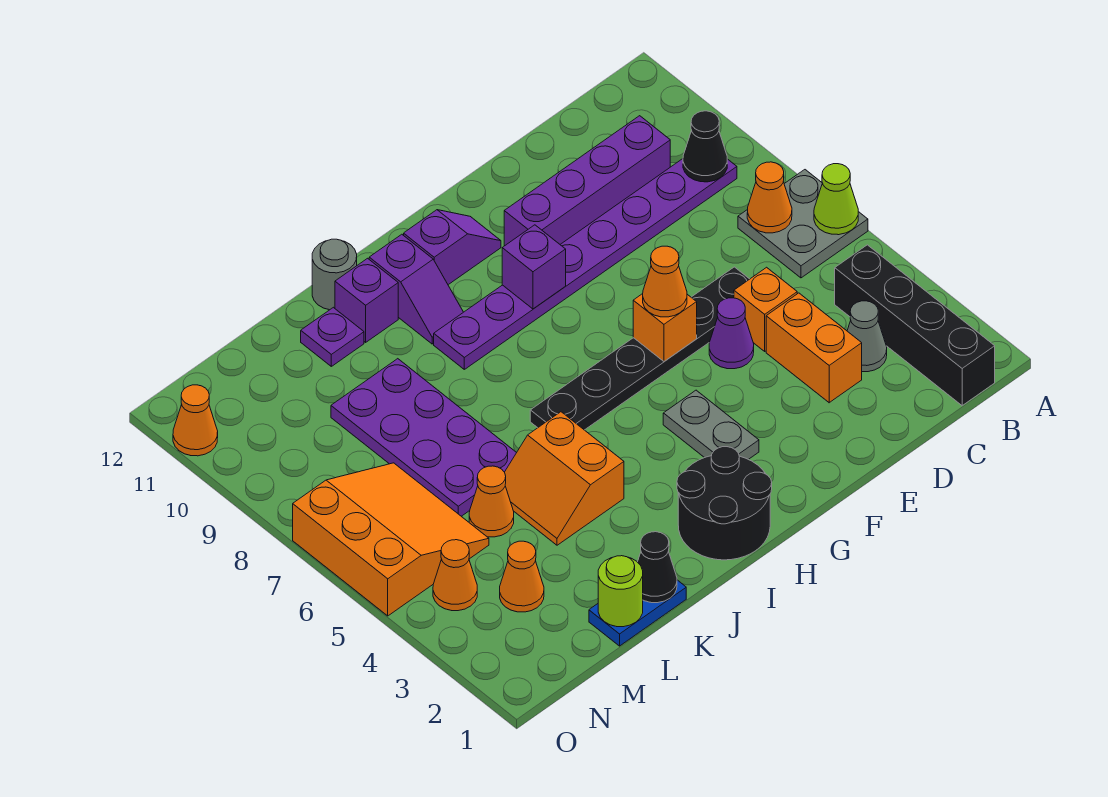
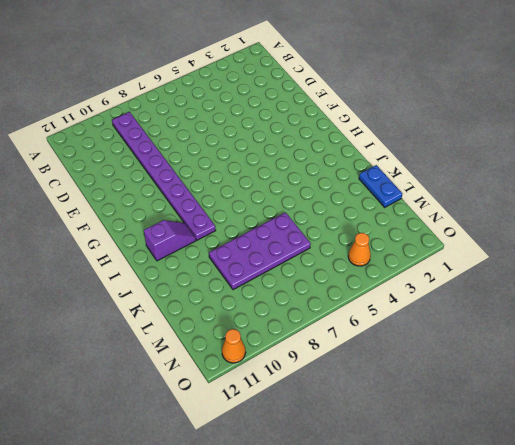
none -> grey 2x2 plate [738,170,868,278]
none -> black 1x4 brick [835,245,995,406]
none -> grey 1x1 cone [847,301,887,372]
none -> purple 1x4 brick [504,116,670,246]

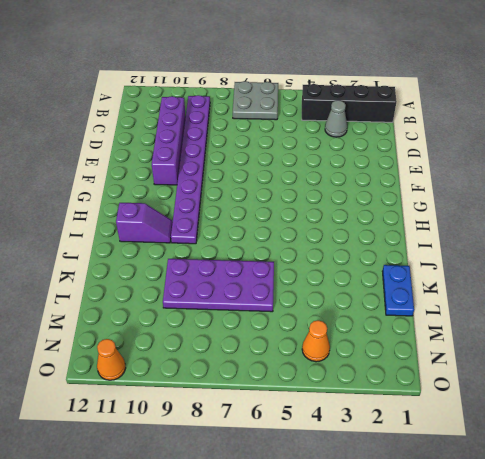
none -> orange 1x2 brick [766,293,862,403]
none -> orange 1x1 brick [734,267,797,351]
none -> black 1x6 plate [530,267,749,430]
none -> purple 1x1 cone [709,298,754,369]

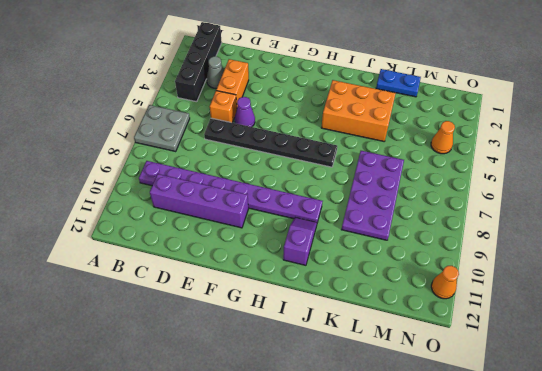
orange 2x3 brick [321,80,396,141] -> orange 2x2 slope [505,412,624,545]
none -> grey 1x2 plate [663,390,759,459]
none -> purple 1x2 slope [404,210,501,285]
none -> black 2x2 round brick [677,447,772,560]
none -> purple 1x1 brick [335,258,398,342]

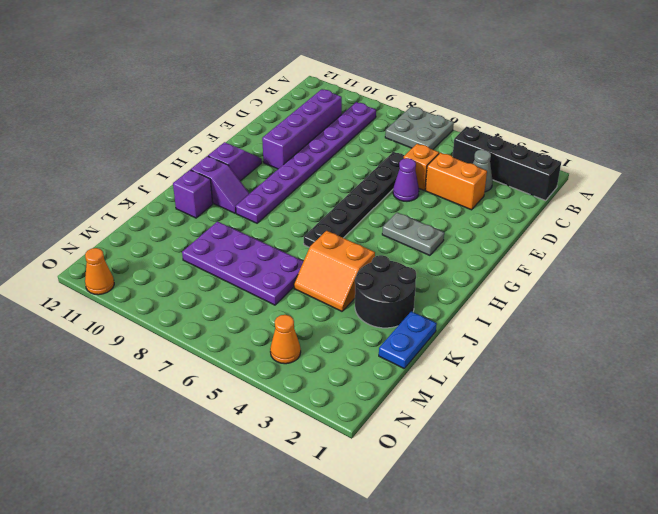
black 2x2 round brick [355,255,416,328] -> black 2x2 round brick moved to [677,447,772,560]
none -> grey 1x1 round brick [312,239,357,310]
none -> purple 1x1 plate [301,307,364,366]
none -> orange 1x1 cone [469,466,514,537]
none -> orange 1x1 cone [500,541,544,612]

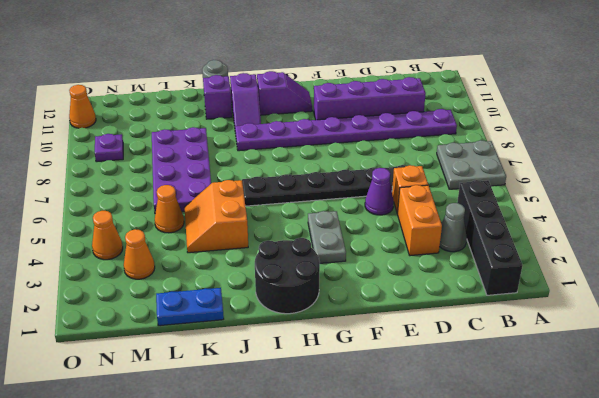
purple 1x1 plate [95,134,123,162] -> purple 1x1 plate moved to [301,307,364,366]
none -> orange 3x3 slope [293,463,489,616]
none -> lime 1x1 cone [814,164,858,235]
none -> orange 1x1 cone [747,162,792,233]
none -> black 1x1 cone [683,111,727,182]

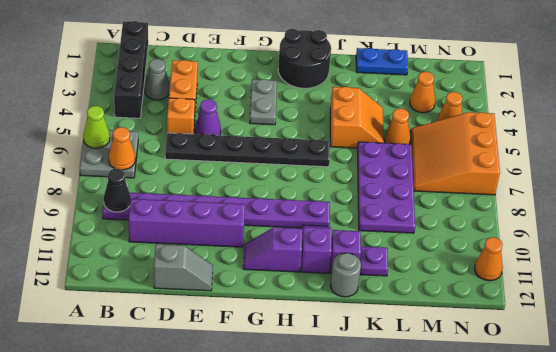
grey 1x2 slope [154,244,213,291] -> none
none -> orange 1x1 brick [633,294,697,361]
none -> purple 1x1 brick [502,225,566,309]
none -> black 1x1 cone [638,532,677,603]
none -> lime 1x1 round brick [598,556,643,627]

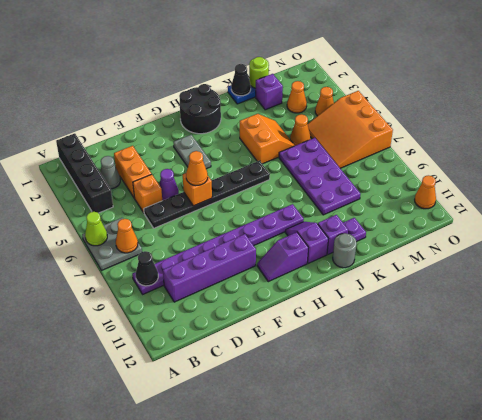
purple 1x1 brick [256,74,283,110] -> purple 1x1 brick moved to [502,225,566,309]

